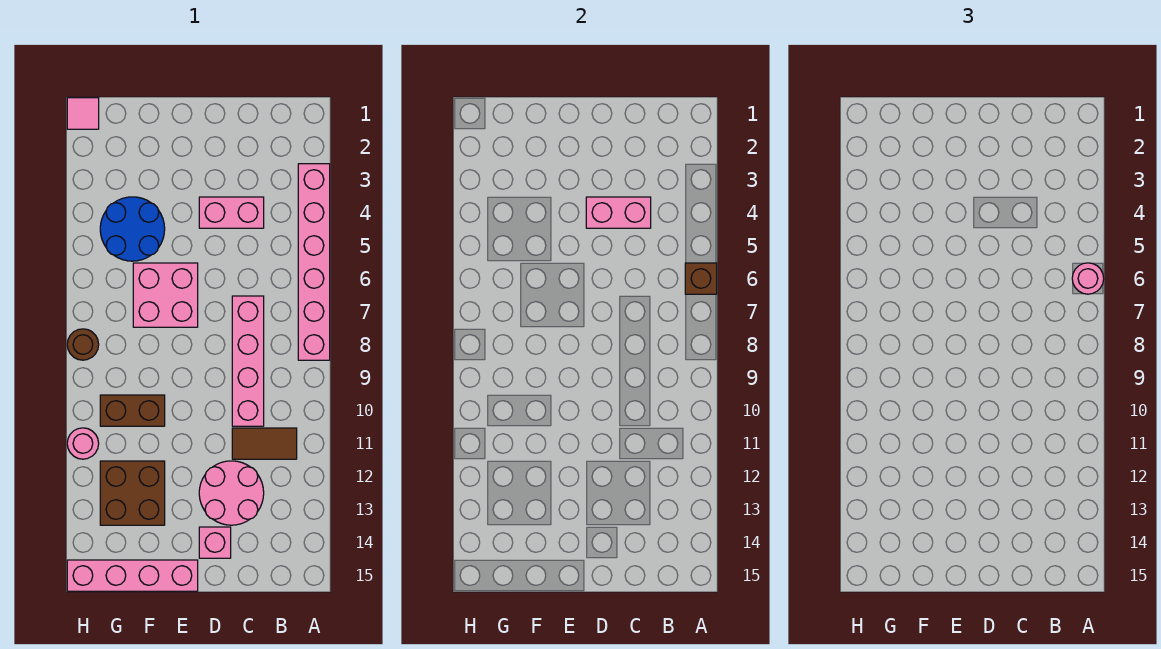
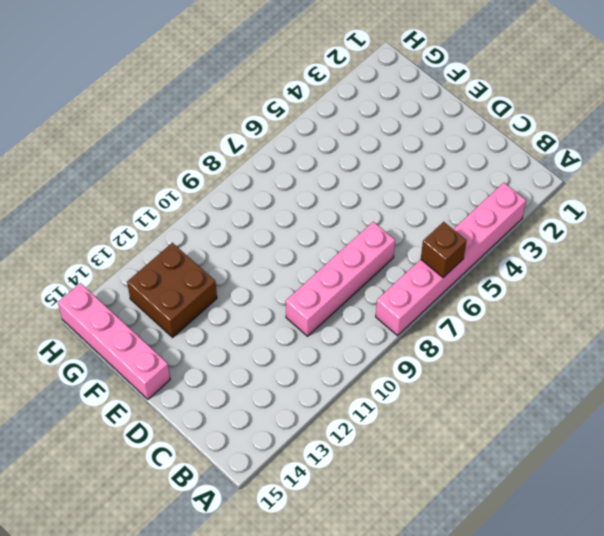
none -> brown 1x2 tile [232,428,297,459]
none -> pink 1x2 brick [199,197,264,228]
none -> pink 2x2 round brick [199,461,264,525]

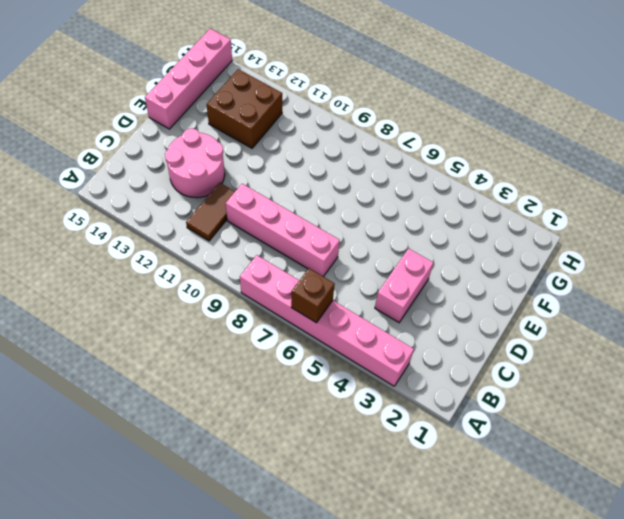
none -> pink 1x1 brick [199,527,231,558]
none -> pink 2x2 brick [133,263,198,327]
none -> blue 2x2 round brick [100,197,165,261]

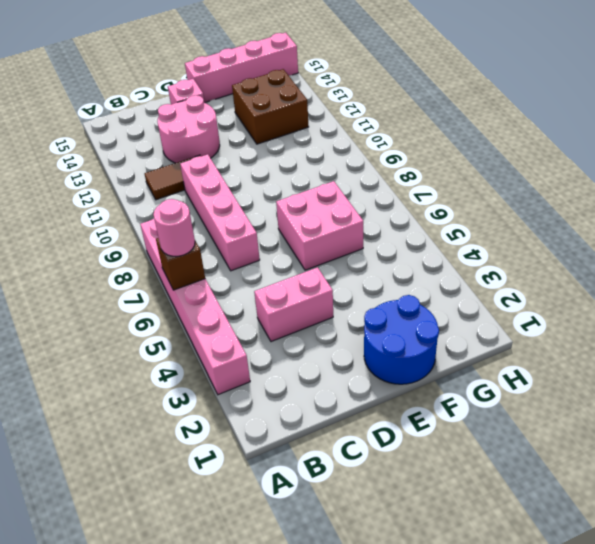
blue 2x2 round brick [364,295,439,384] -> blue 2x2 round brick moved to [100,197,165,261]
none -> brown 1x2 brick [100,395,165,426]
none -> pink 1x1 tile [67,98,99,129]
none -> brown 1x1 round brick [67,329,99,360]

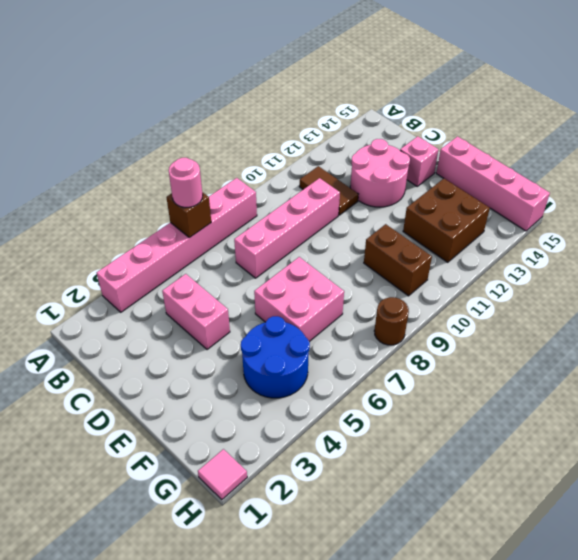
none -> pink 1x1 round brick [67,428,99,459]
none -> pink 1x2 brick [586,197,651,228]

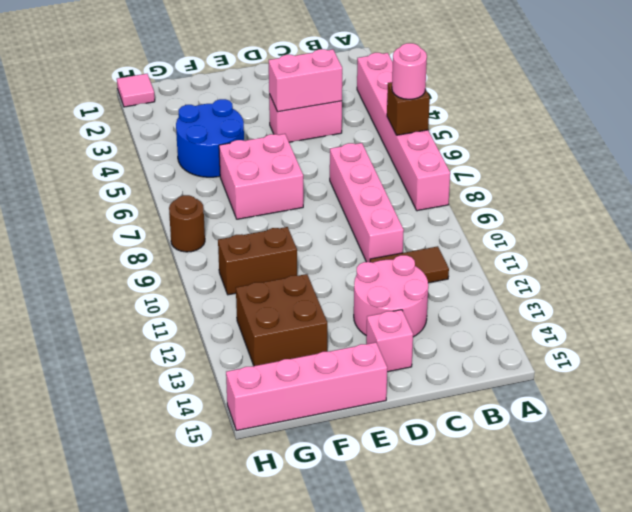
none -> pink 1x1 round brick [67,428,99,459]

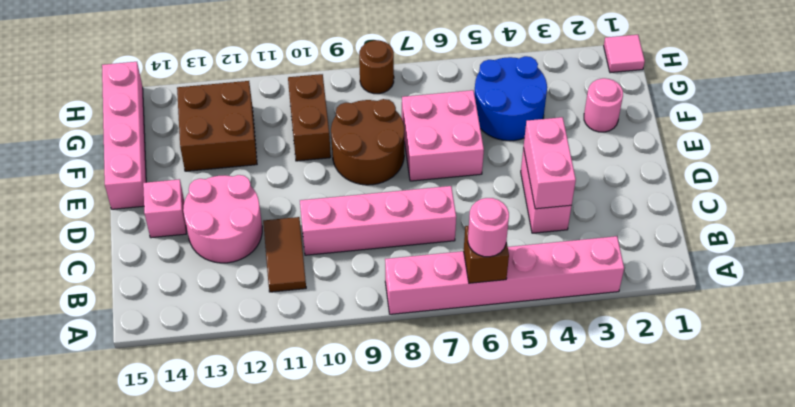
brown 2x2 round brick [331,99,404,185] -> none
pink 1x1 round brick [584,78,623,132] -> pink 1x1 round brick moved to [67,428,99,459]

